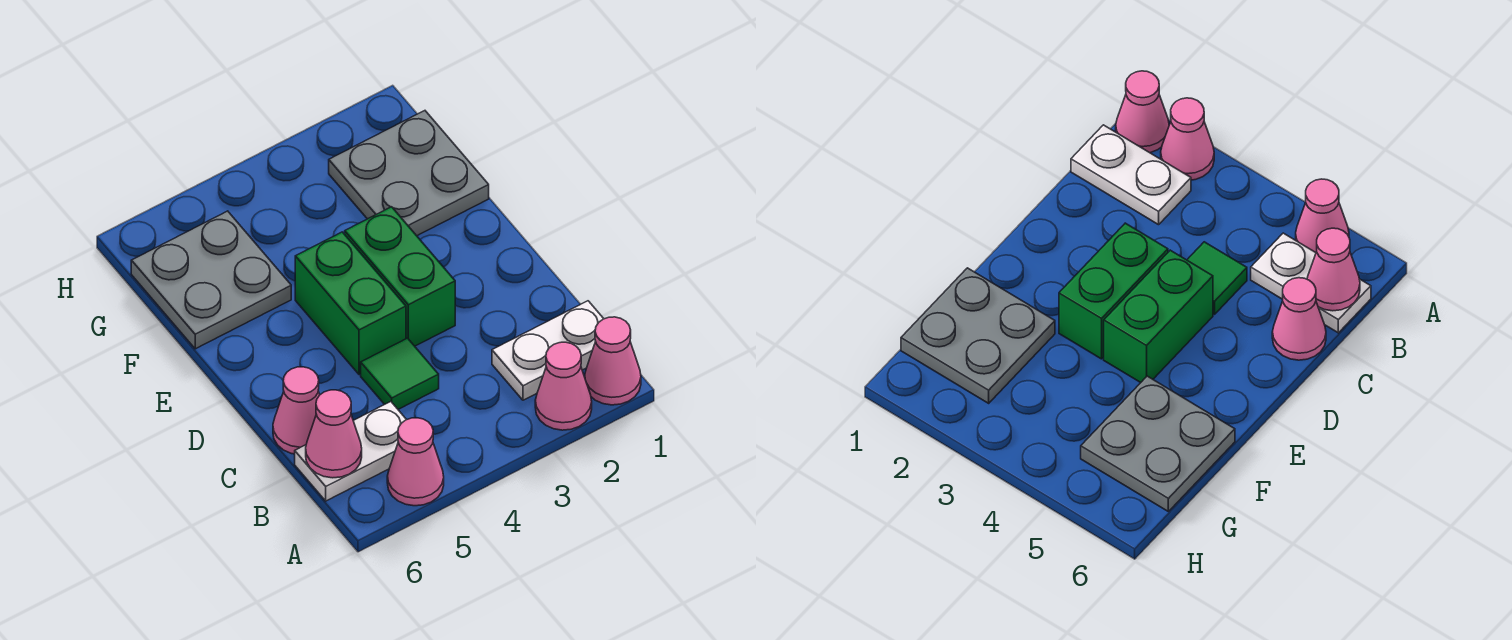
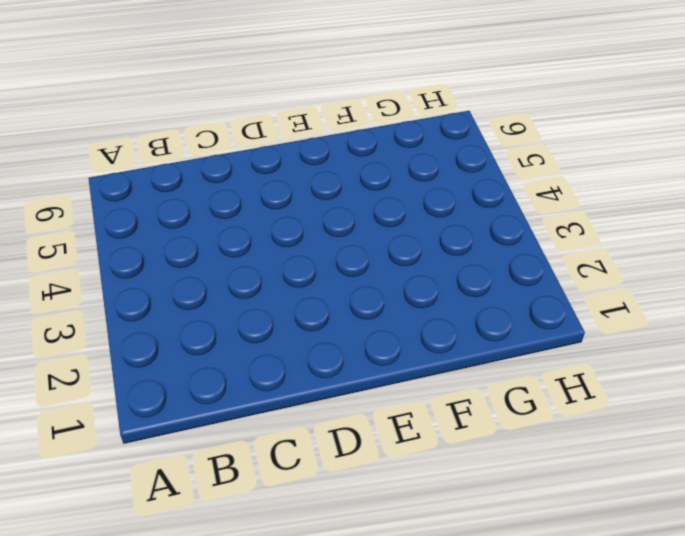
none -> pink 1x1 cone [585,317,641,405]
none -> pink 1x1 cone [535,342,592,430]
none -> pink 1x1 cone [387,418,444,506]

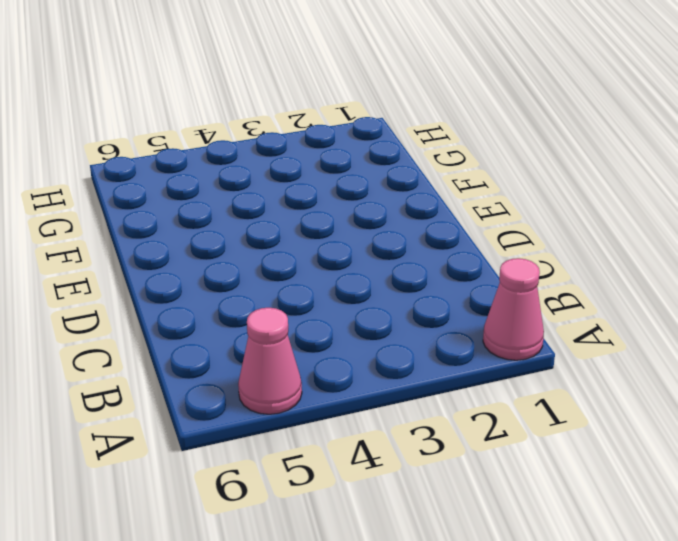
none -> pink 1x1 cone [535,342,592,430]
none -> white 1x2 plate [492,301,604,400]
none -> white 1x2 plate [295,402,406,501]

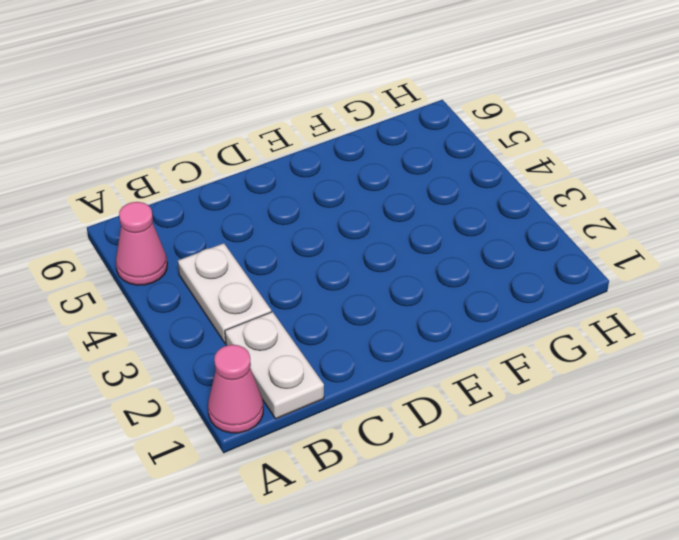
white 1x2 plate [178,243,271,343] -> white 1x2 plate moved to [295,402,406,501]
none -> pink 1x1 cone [535,342,592,430]
none -> green 1x1 tile [361,338,439,409]
none -> pink 1x1 cone [273,367,320,454]

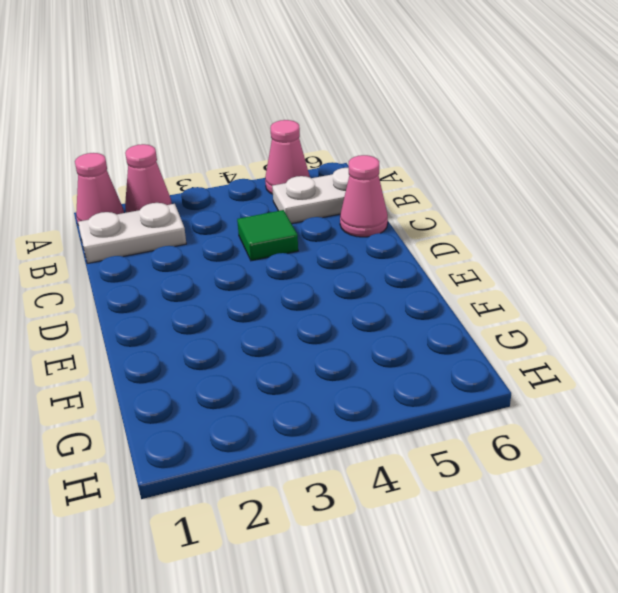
none -> green 1x2 brick [345,207,455,346]
none -> green 1x2 brick [295,232,406,375]
none -> grey 2x2 plate [329,111,489,236]

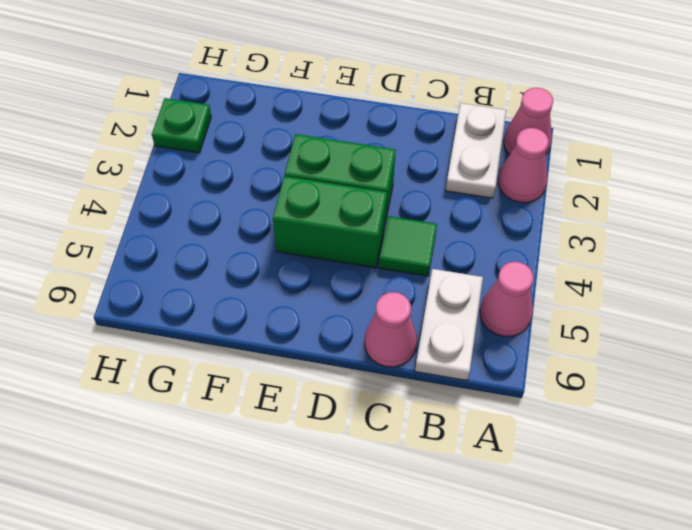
green 1x1 plate [152,98,211,153] -> none
none -> grey 2x2 plate [329,111,489,236]
none -> grey 2x2 plate [131,211,291,349]
none -> pink 1x1 cone [306,390,362,478]

